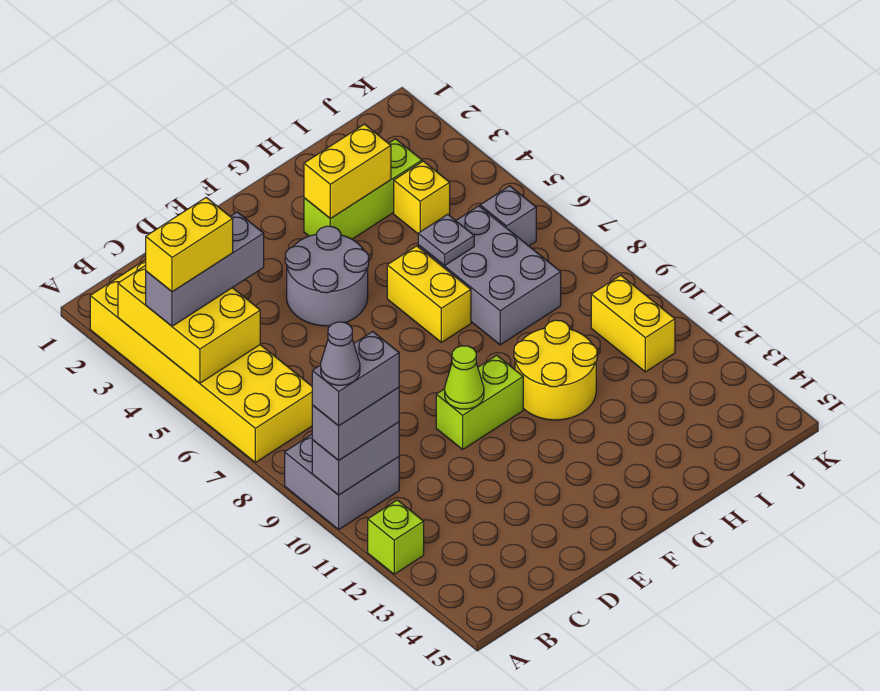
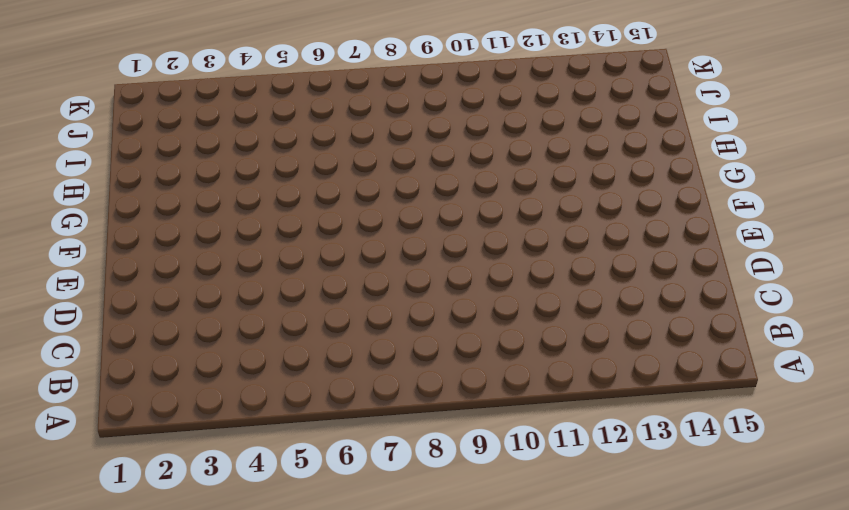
none -> yellow 2x6 brick [90,260,312,462]
none -> grey 2x2 brick [285,434,399,529]
none -> lime 1x1 brick [368,500,424,574]

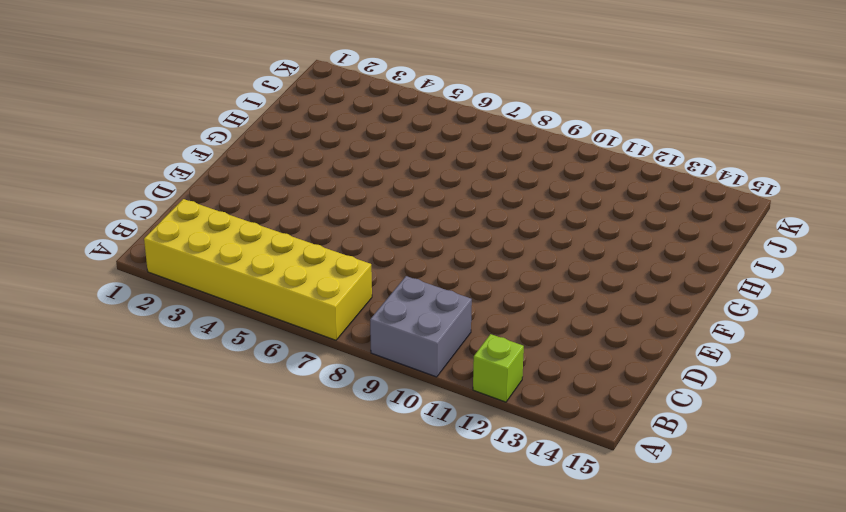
none -> grey 2x2 round brick [285,226,369,326]
none -> lime 1x2 brick [436,355,523,449]
none -> lime 1x3 brick [304,139,422,239]

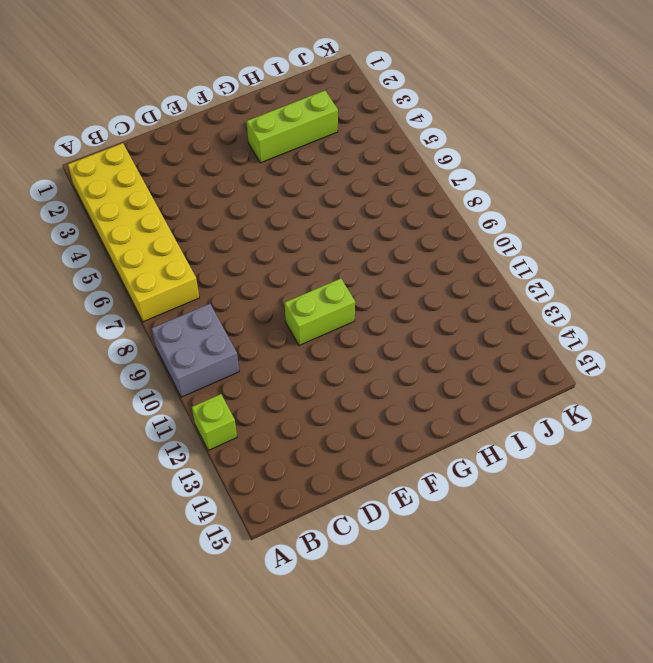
none -> grey 2x2 round brick [285,226,369,326]
none -> yellow 1x2 brick [387,246,471,342]
none -> yellow 2x2 round brick [514,320,597,420]

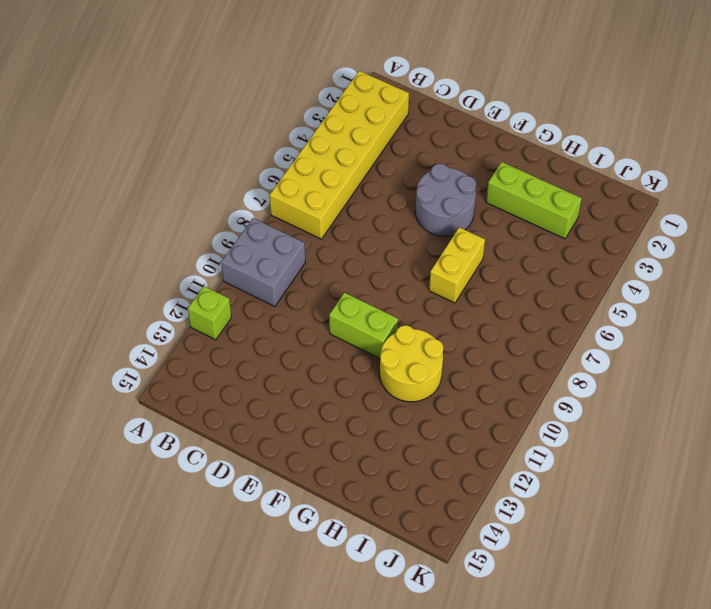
none -> grey 2x3 brick [418,206,561,345]
none -> yellow 1x1 brick [394,161,450,233]
none -> grey 1x1 brick [480,186,536,246]

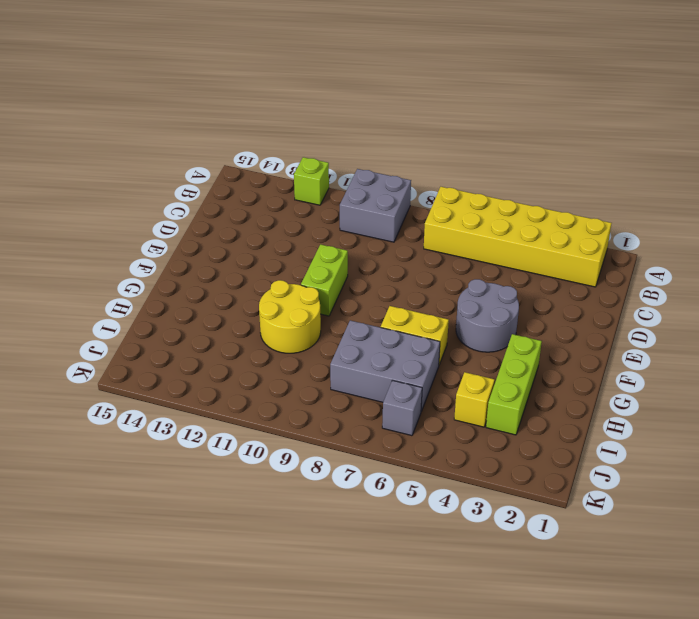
none -> yellow 1x2 brick [591,275,675,372]
none -> yellow 2x3 brick [118,265,260,383]
none -> grey 1x2 brick [312,422,399,495]

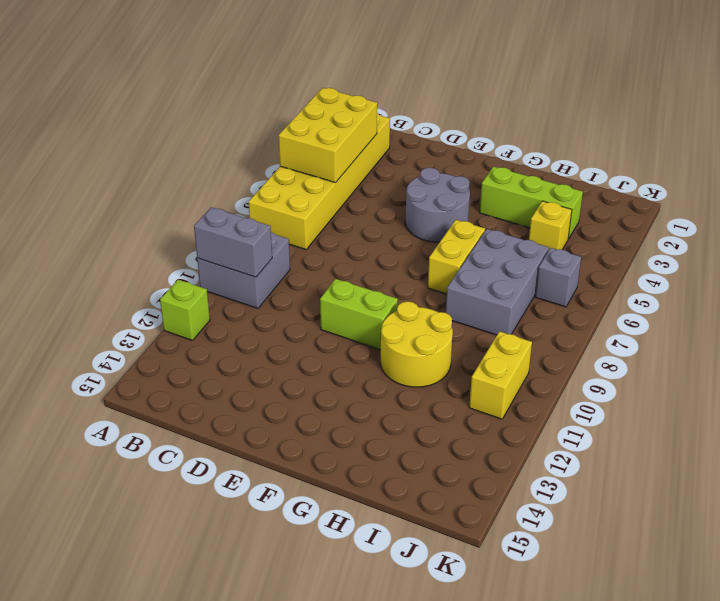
none -> lime 1x1 cone [445,346,484,409]
none -> yellow 1x2 brick [304,124,391,218]
none -> grey 1x1 plate [418,214,474,266]

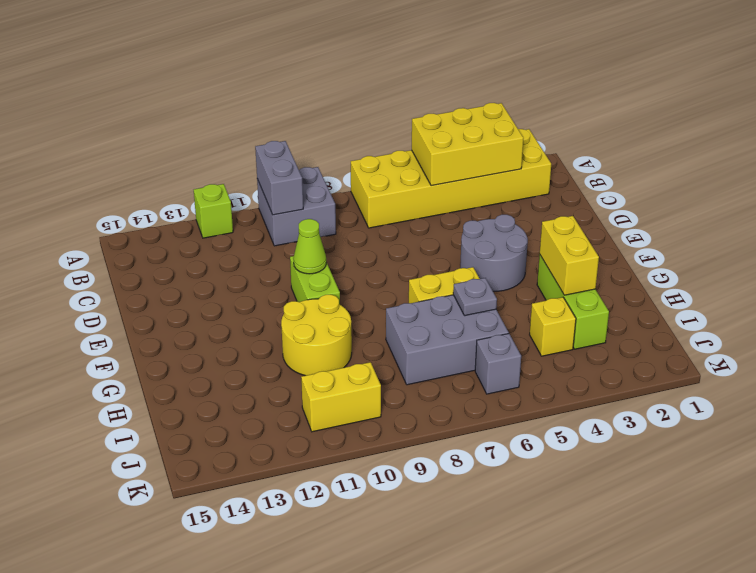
none -> grey 1x3 brick [146,212,264,326]
none -> grey 1x2 brick [312,387,399,460]
none -> yellow 1x2 brick [146,197,233,292]

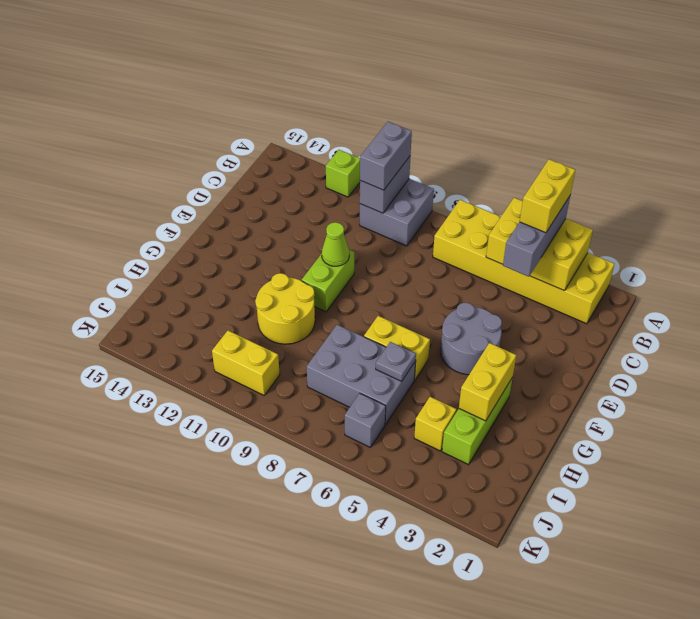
none -> grey 1x2 brick [312,332,399,426]
none -> grey 1x1 cone [321,322,360,385]

